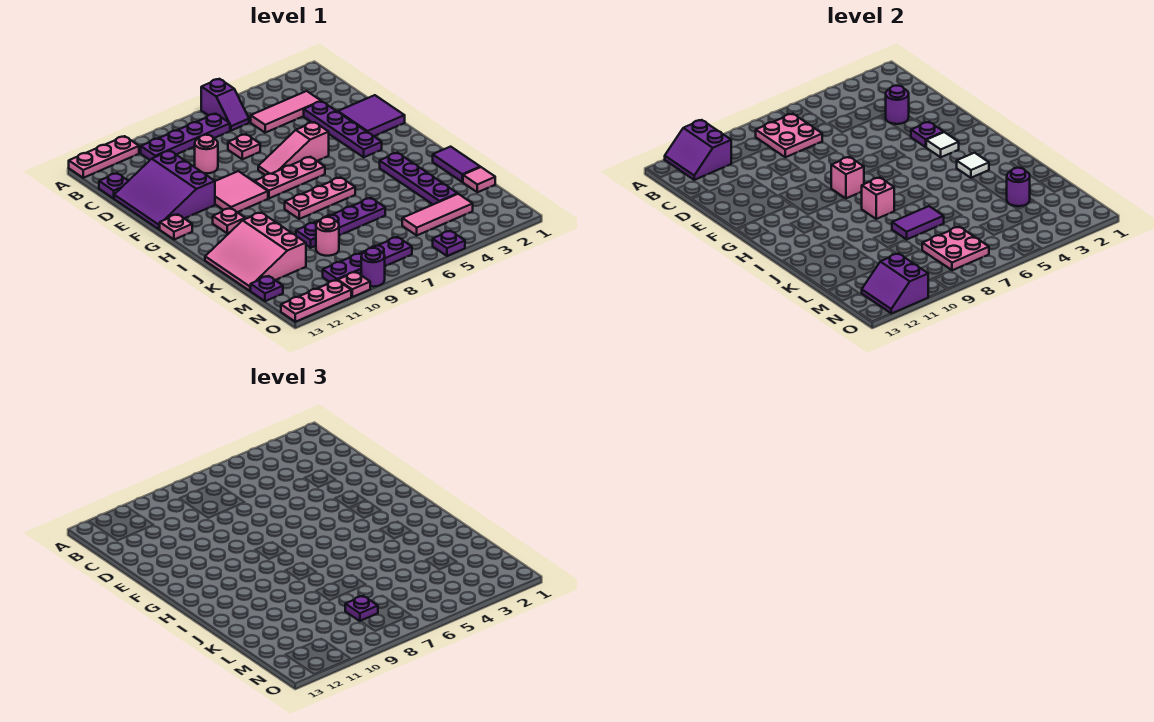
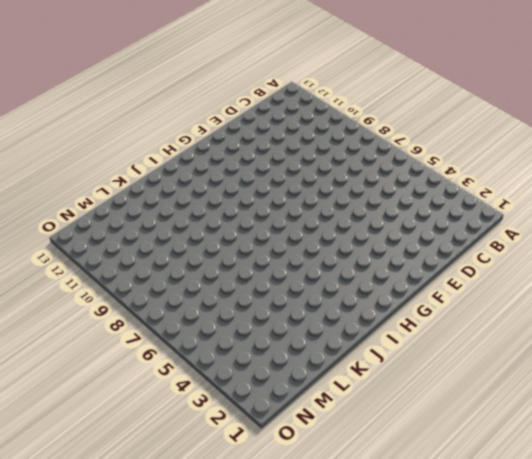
none -> purple 1x2 slope [201,79,249,131]
none -> pink 1x3 plate [69,136,139,178]
none -> purple 1x4 plate [141,114,230,160]
none -> pink 1x3 tile [251,91,321,133]

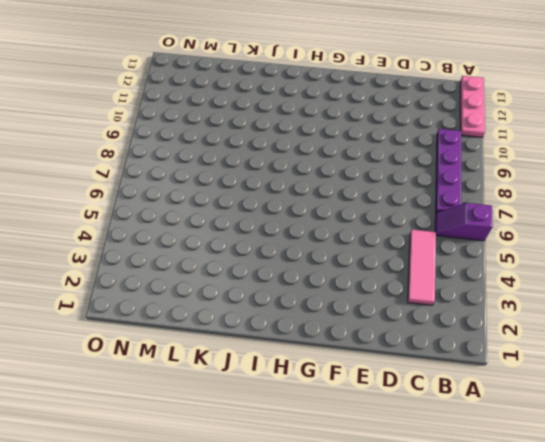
none -> purple 1x1 plate [99,173,128,198]
none -> purple 1x4 plate [304,101,382,157]
none -> pink 1x1 plate [228,134,260,159]
none -> pink 1x1 round brick [195,135,218,173]

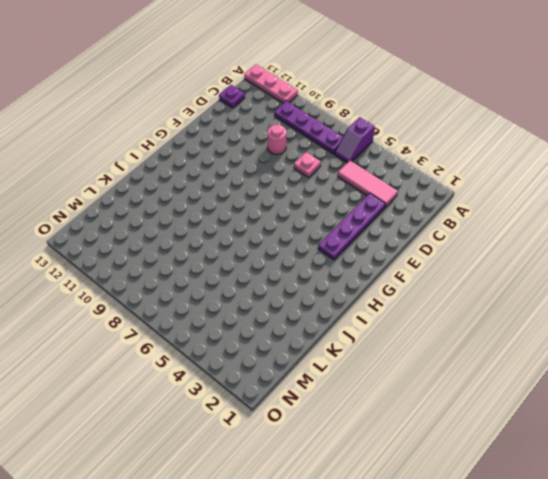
none -> purple 3x3 slope [114,151,215,229]
none -> purple 2x2 tile [338,95,405,136]
none -> pink 1x3 slope [258,122,329,175]
none -> pink 2x2 tile [215,171,268,212]

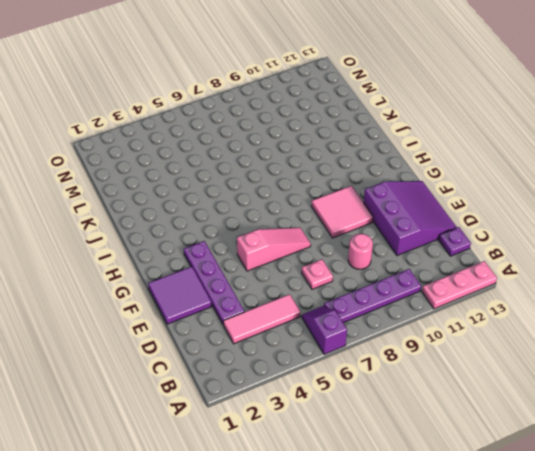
none -> pink 1x3 plate [254,157,325,198]
none -> pink 1x1 plate [160,214,192,240]
none -> pink 1x1 plate [213,208,245,233]
none -> purple 1x4 plate [380,153,458,204]

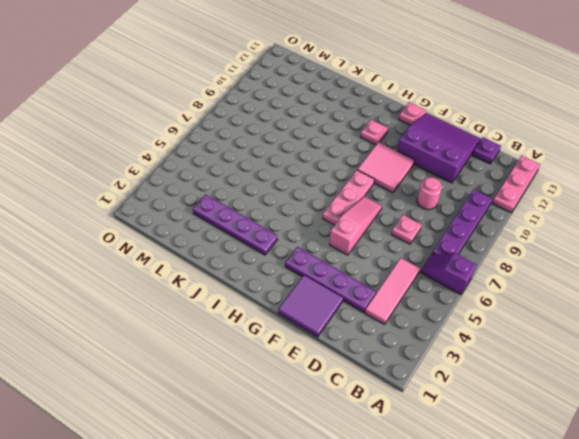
none -> pink 1x3 plate [285,177,355,219]
none -> purple 1x2 tile [433,147,480,182]
none -> pink 3x3 slope [205,213,306,291]
none -> purple 1x4 plate [296,198,385,248]

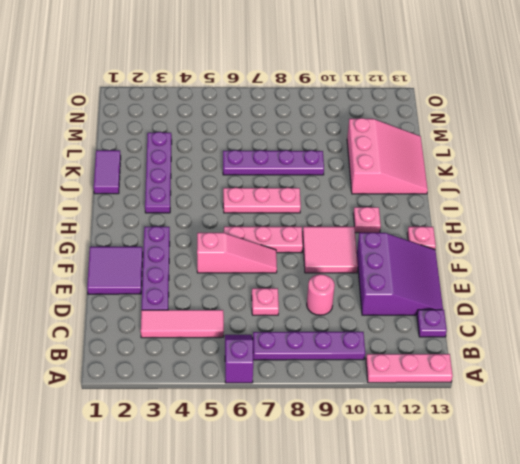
none -> pink 1x1 tile [463,167,495,192]
none -> pink 1x1 round brick [316,217,339,256]
none -> pink 1x3 tile [402,194,473,235]
none -> purple 1x1 plate [251,276,283,301]

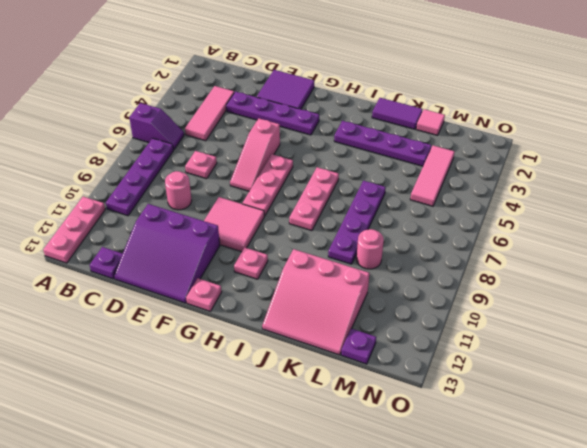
none -> purple 1x4 plate [323,237,412,282]
none -> purple 1x1 plate [433,231,465,256]
none -> purple 1x1 round brick [361,248,385,287]
none -> pink 1x1 plate [338,272,370,297]

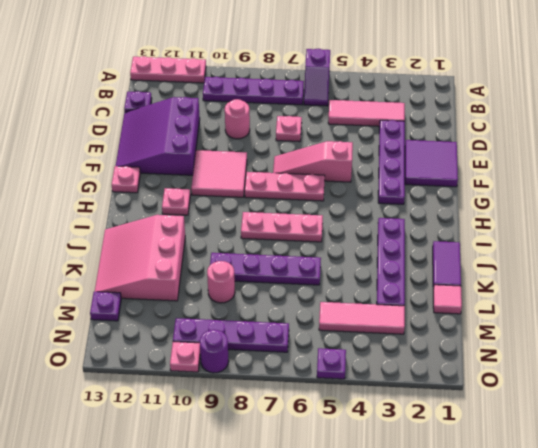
none -> pink 1x3 plate [281,280,351,322]
none -> purple 2x2 slope [665,120,731,180]
none -> pink 2x2 plate [756,114,822,157]
none -> purple 1x1 round brick [886,86,909,124]

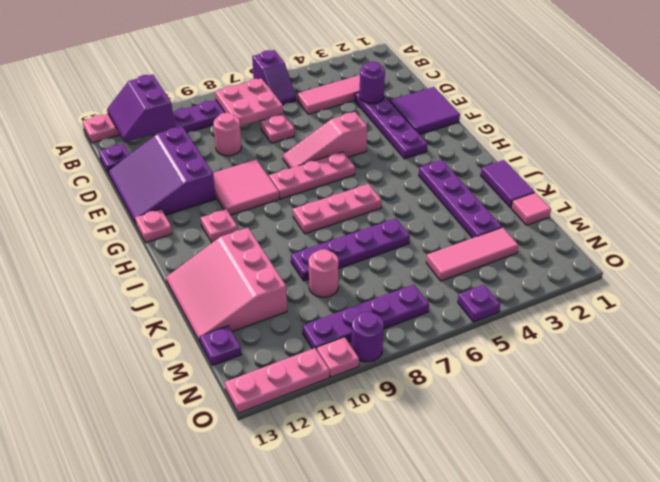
none -> purple 1x1 plate [911,122,943,147]
none -> white 1x1 tile [926,132,959,157]
none -> pink 1x1 brick [831,157,864,198]
none -> white 1x1 tile [957,153,989,178]

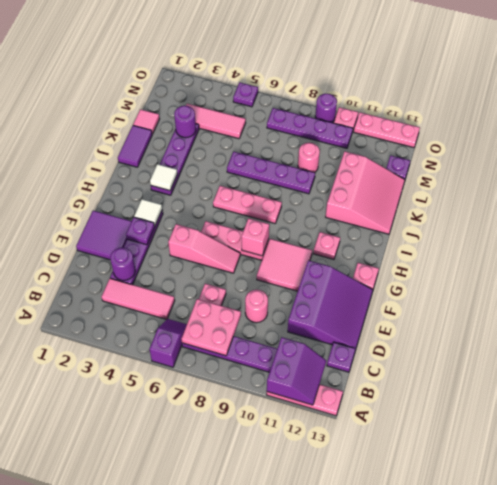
none -> pink 1x1 brick [862,178,894,219]
none -> purple 1x2 tile [892,206,944,240]
none -> pink 2x2 plate [922,227,989,270]
none -> purple 2x2 slope [862,254,929,314]

